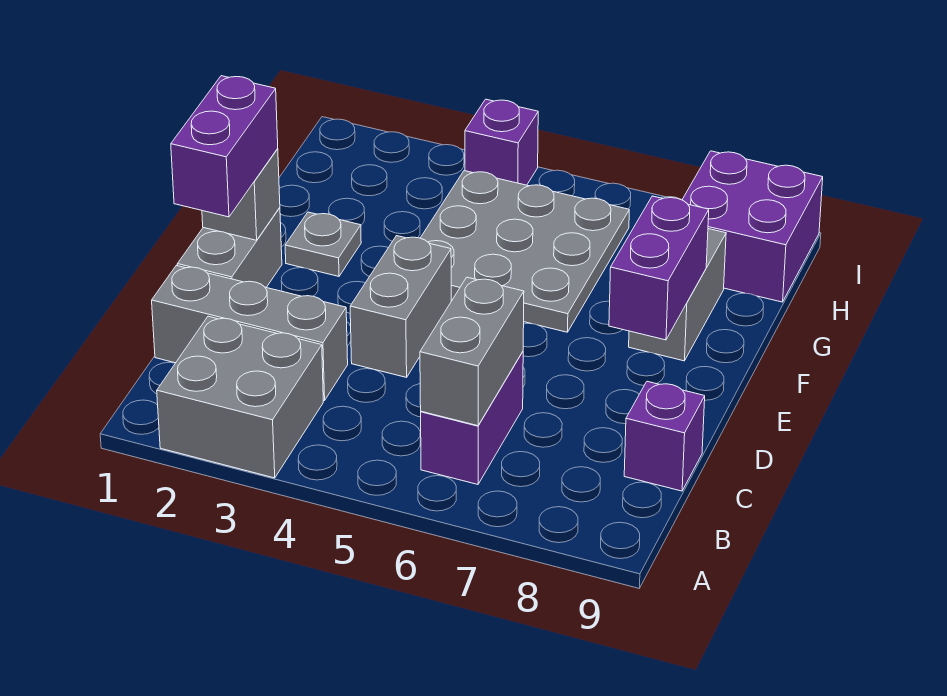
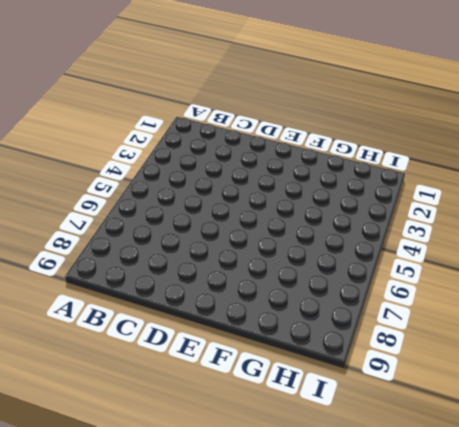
none -> grey 2x2 brick [157,316,323,478]
none -> purple 1x2 brick [421,352,523,484]
none -> grey 1x3 brick [152,265,348,401]

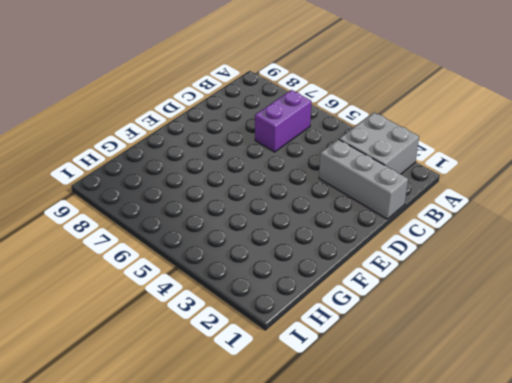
none -> purple 1x1 brick [624,381,705,491]
none -> grey 1x2 brick [177,208,282,287]
none -> grey 1x2 brick [350,236,451,377]

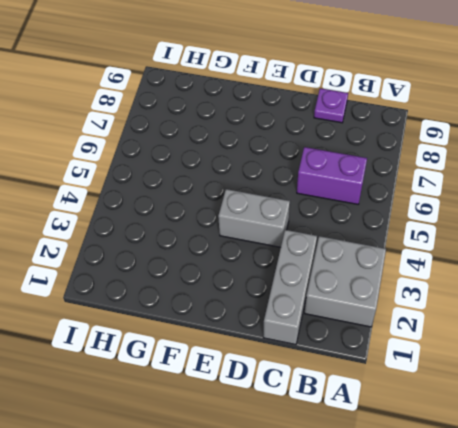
purple 1x1 plate [314,88,348,123] -> purple 1x1 brick [624,381,705,491]
none -> grey 1x2 brick [177,208,282,287]
none -> grey 1x1 plate [285,212,361,276]
none -> grey 3x3 plate [421,171,629,332]

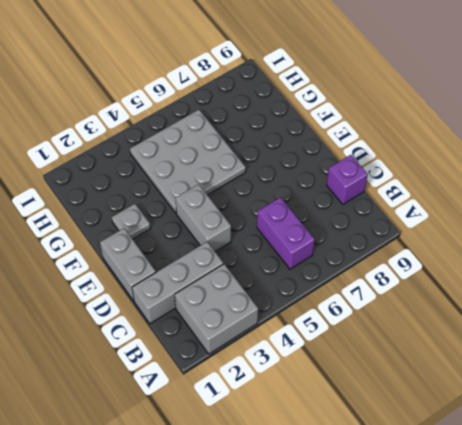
none -> grey 1x2 brick [629,229,726,361]
none -> purple 2x2 brick [682,151,823,302]
none -> purple 1x1 brick [465,99,538,185]

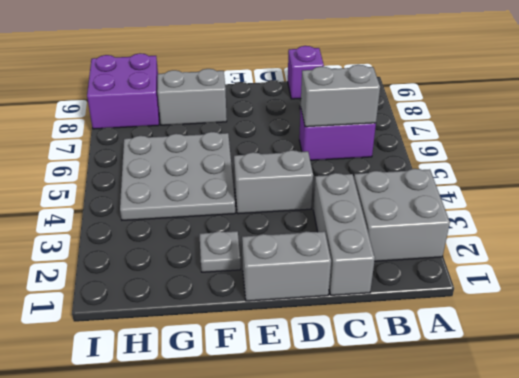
none -> purple 1x1 brick [465,99,538,185]
none -> grey 1x1 brick [202,149,280,240]
none -> purple 1x2 brick [609,196,709,340]

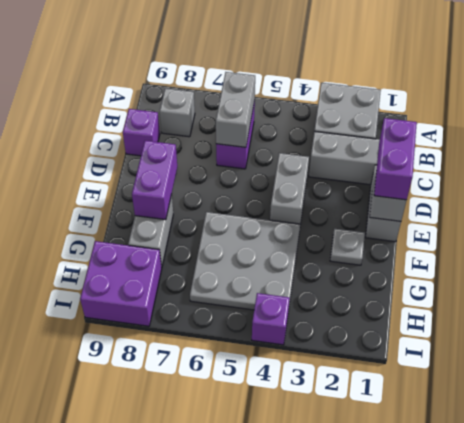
grey 1x1 brick [160,88,195,137] -> none

